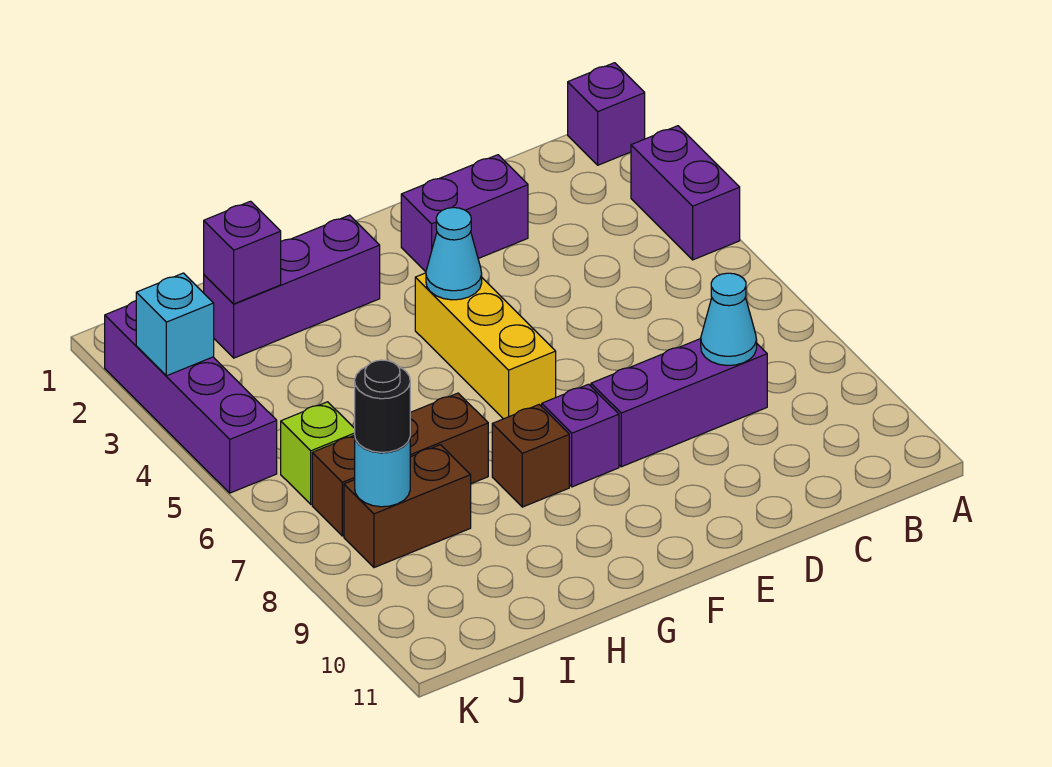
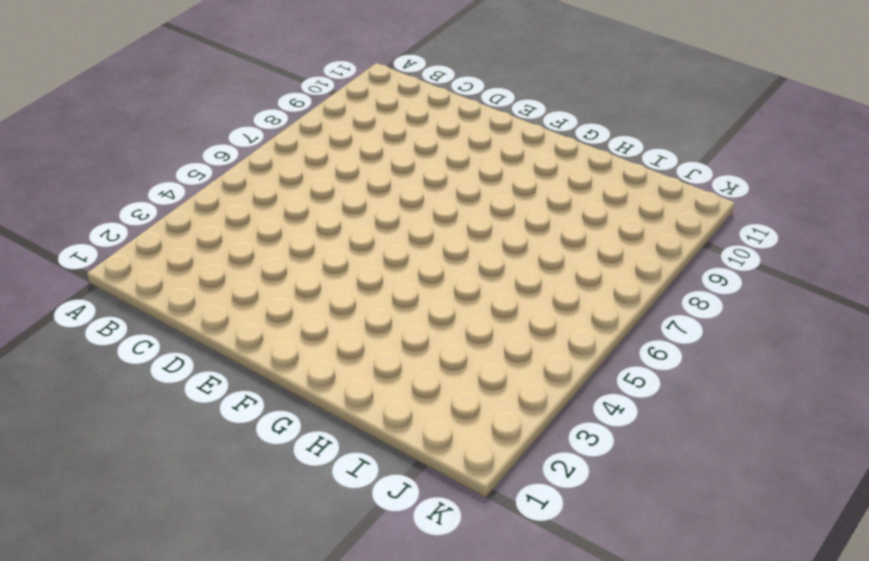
none -> purple 1x1 brick [568,63,645,165]
none -> purple 1x2 brick [631,126,740,260]
none -> purple 1x3 brick [591,339,767,467]

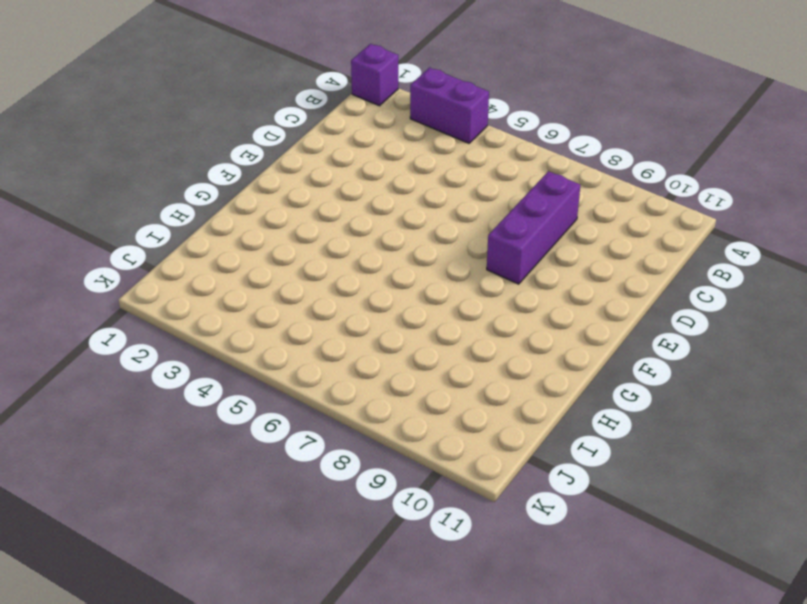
none -> purple 1x2 brick [401,155,528,272]
none -> yellow 1x3 brick [415,273,556,419]
none -> purple 1x1 brick [542,384,619,487]

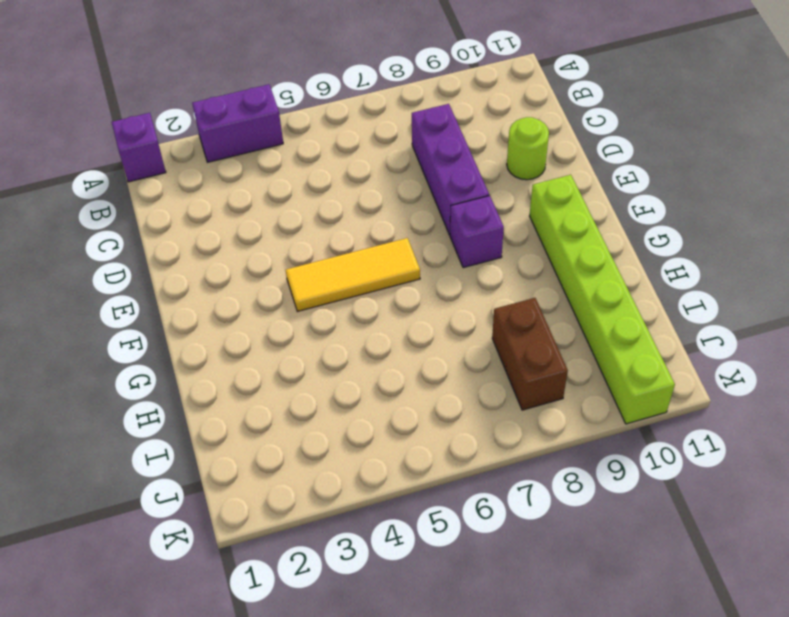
lime 1x1 round brick [507,117,549,180] -> none
yellow 1x3 tile [286,238,420,311] -> yellow 1x3 brick [415,273,556,419]
lime 1x6 brick [530,175,675,424] -> none
none -> purple 1x2 brick [401,155,528,272]
none -> purple 1x3 brick [204,215,380,358]
none -> brown 1x1 brick [492,405,569,507]

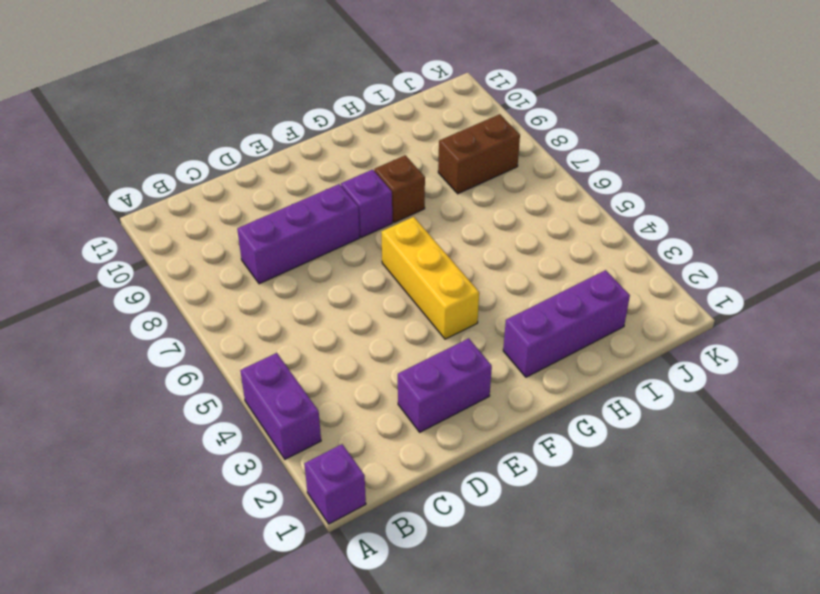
none -> brown 1x3 brick [312,393,488,536]
none -> lime 1x1 brick [281,402,355,504]
none -> purple 1x4 brick [105,301,277,493]

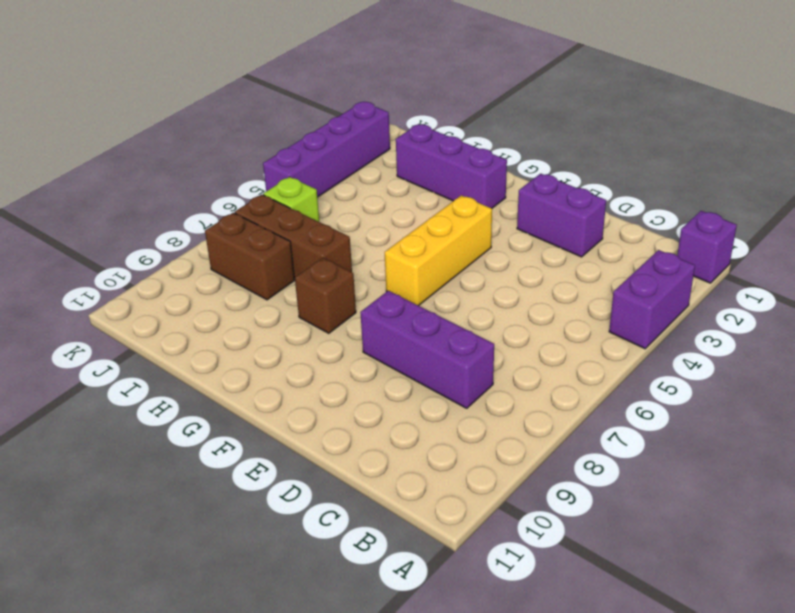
none -> purple 1x1 brick [542,384,619,487]
none -> cyan 1x1 cone [701,273,757,365]
none -> cyan 1x1 cone [426,208,482,300]

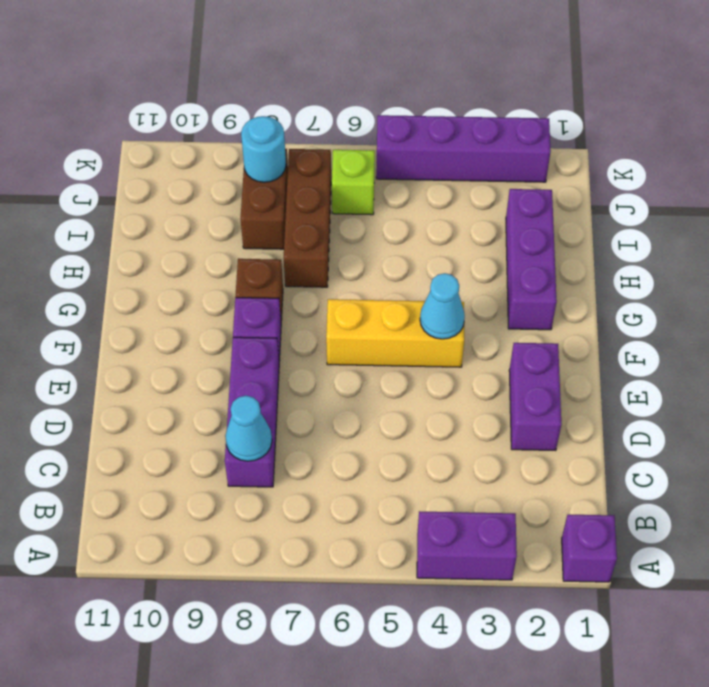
none -> purple 1x1 brick [204,201,281,304]
none -> cyan 1x1 brick [136,273,214,376]
none -> black 1x1 round brick [355,360,410,452]

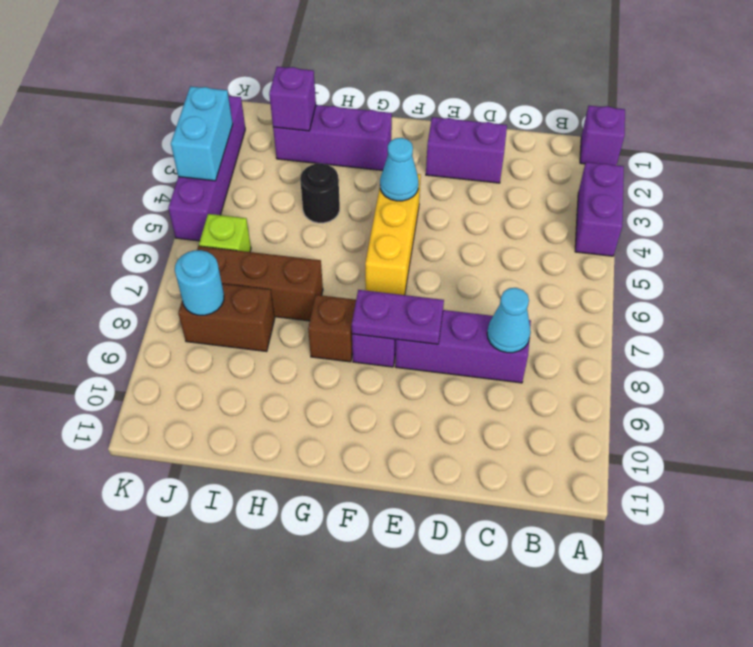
purple 1x2 plate [352,290,444,344] -> none
black 1x1 round brick [300,163,340,223] -> black 1x1 round brick moved to [355,360,410,452]
cyan 1x2 brick [171,86,233,181] -> cyan 1x1 brick [136,273,214,376]

